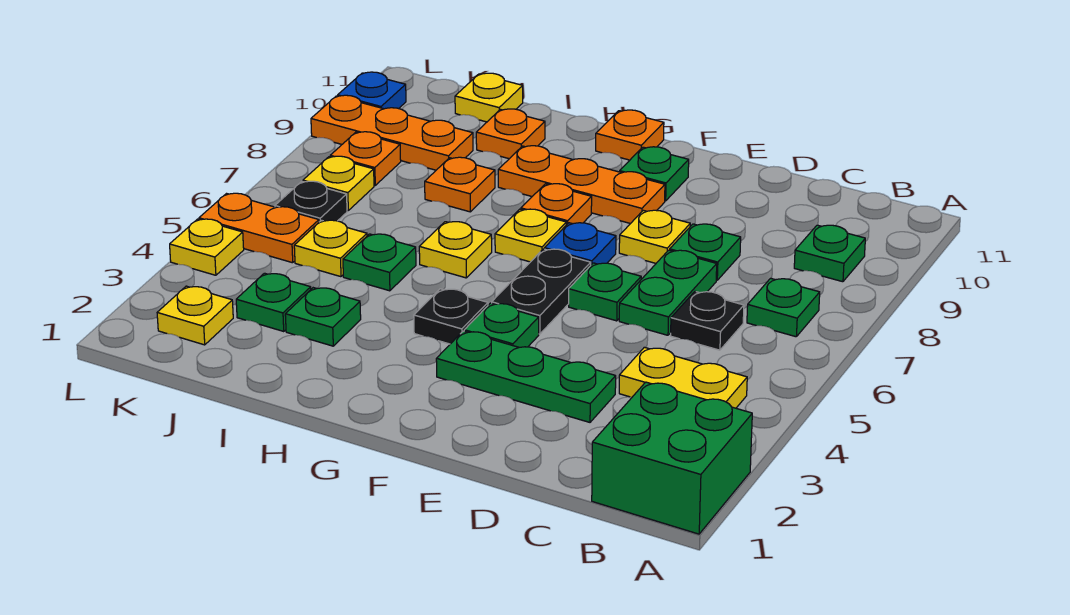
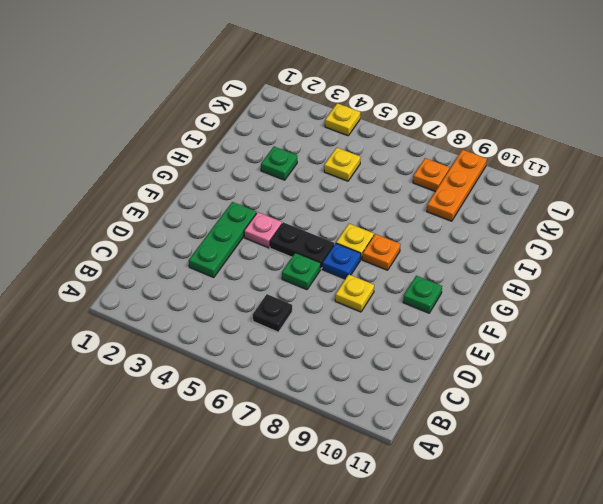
pink 1x1 plate [244,212,282,248] -> green 1x1 plate [464,303,539,347]
none -> green 2x2 brick [592,382,752,534]
none -> yellow 1x2 plate [619,347,747,408]
none -> green 1x1 plate [747,278,820,337]
none -> green 1x1 plate [794,225,865,282]

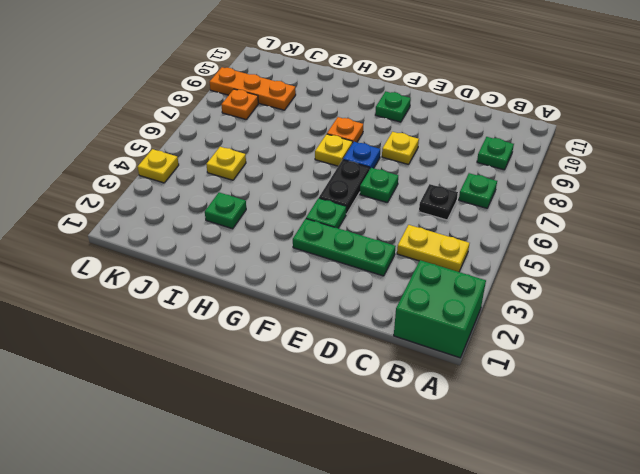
none -> green 1x2 plate [619,250,717,335]
none -> green 1x1 plate [670,224,741,280]
none -> orange 1x3 plate [498,146,665,224]
none -> black 1x1 plate [414,289,488,344]

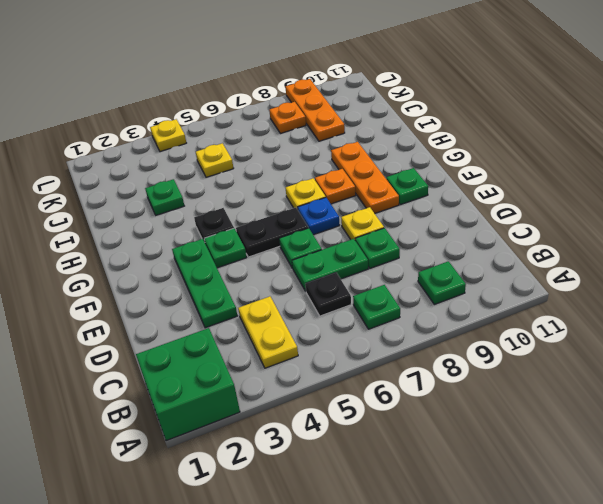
none -> orange 1x1 plate [596,110,664,160]
none -> yellow 1x1 plate [419,222,492,278]
none -> green 1x1 plate [343,234,416,291]
none -> orange 1x1 plate [425,157,495,212]

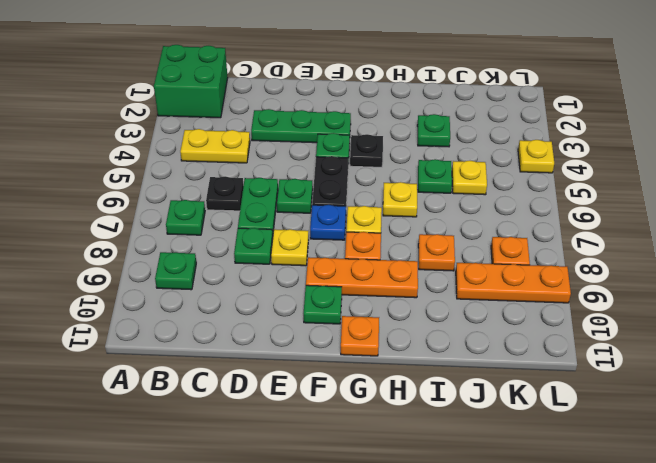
none -> orange 1x1 plate [476,109,545,159]
none -> green 1x1 plate [236,273,311,331]
none -> yellow 1x1 plate [455,73,523,122]
none -> yellow 1x1 plate [157,286,233,345]

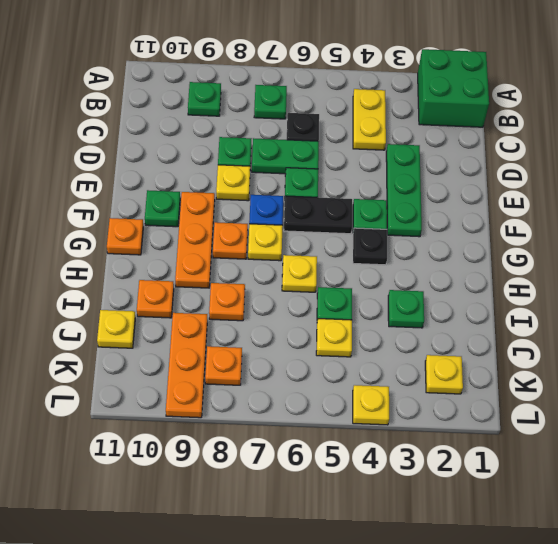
none -> green 1x1 plate [236,273,311,331]
none -> orange 1x2 plate [199,193,319,263]
none -> black 1x1 plate [275,181,347,222]
none -> yellow 1x1 plate [303,156,374,211]

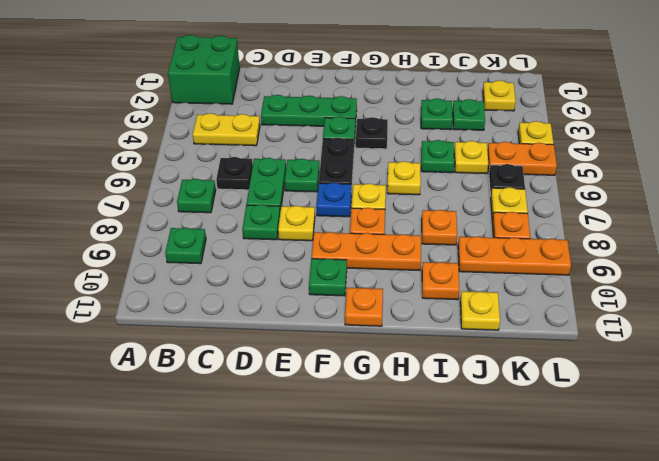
none -> blue 1x1 plate [338,72,406,109]

